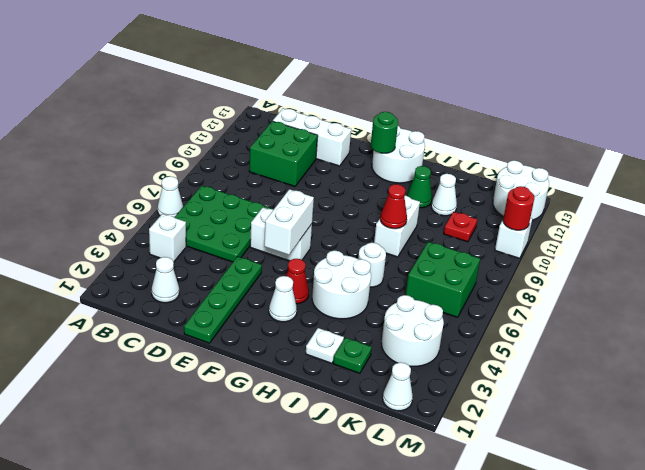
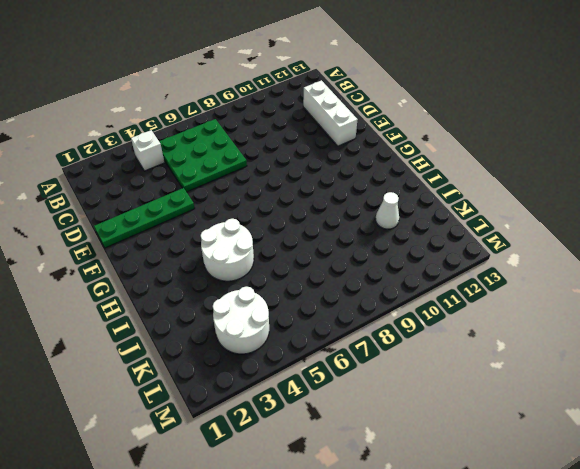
none -> white 1x1 cone [158,176,183,217]
none -> white 1x1 cone [152,257,179,303]
none -> green 2x2 brick [249,121,318,186]

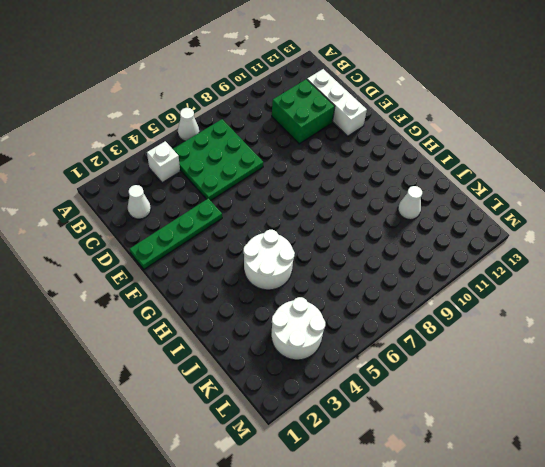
none -> white 1x2 brick [250,207,312,261]
none -> white 1x1 cone [269,276,297,322]
none -> red 1x1 cone [286,259,309,304]

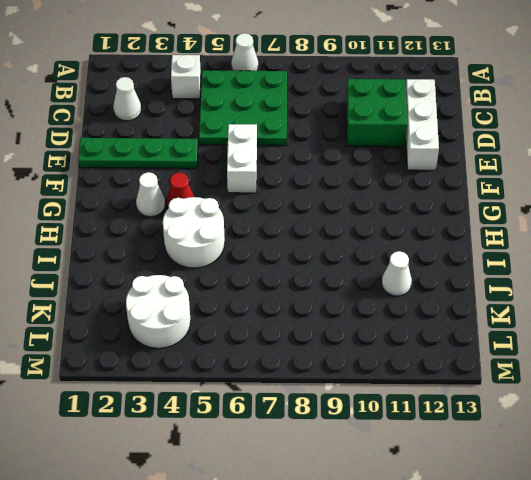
none -> white 2x2 round brick [372,126,425,183]
none -> white 1x1 plate [306,328,344,363]
none -> white 1x1 round brick [358,243,386,287]

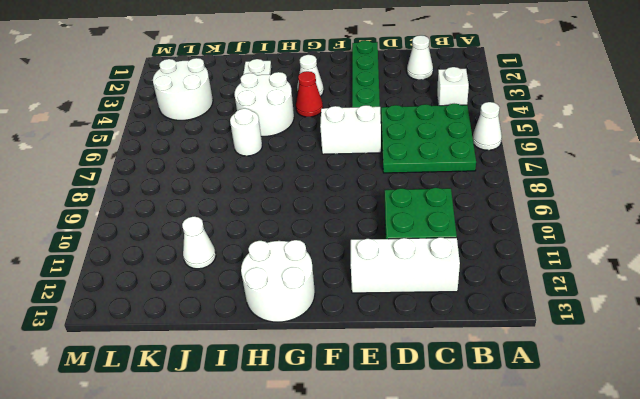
none -> white 1x2 brick [374,196,420,257]
none -> green 1x1 cone [407,166,432,208]
none -> green 1x1 plate [333,338,372,373]

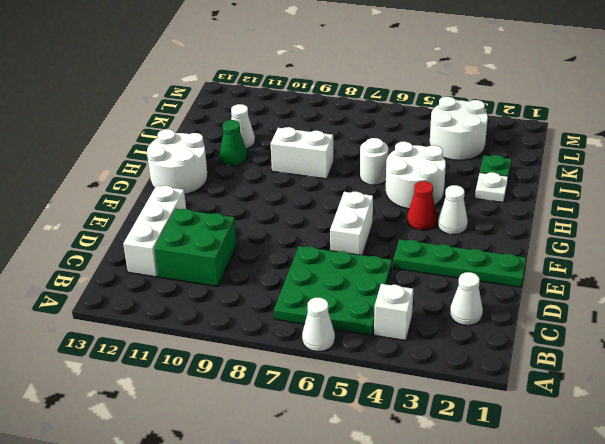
none -> green 2x2 brick [406,242,480,317]
none -> red 1x1 plate [444,212,477,242]
none -> white 1x1 cone [383,363,413,411]

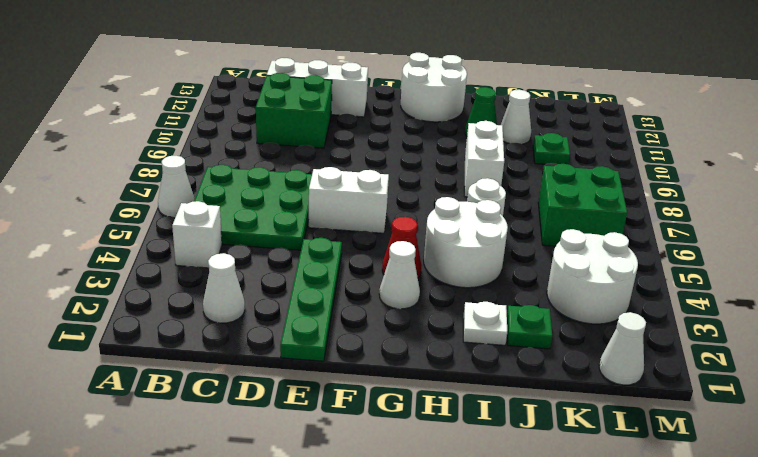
green 1x1 plate [533,133,570,164] -> red 1x1 plate [444,212,477,242]
none -> white 2x2 round brick [493,160,549,220]
none -> white 1x1 brick [495,218,532,258]
none -> white 1x2 brick [264,189,314,255]

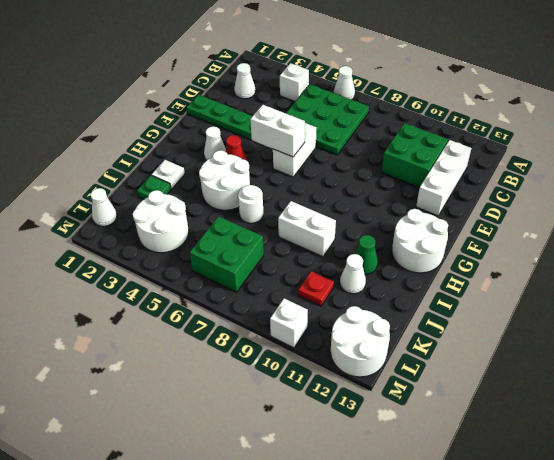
none -> green 1x1 round brick [371,112,398,153]
none -> red 1x1 cone [380,184,407,229]
none -> red 1x1 round brick [503,186,535,230]

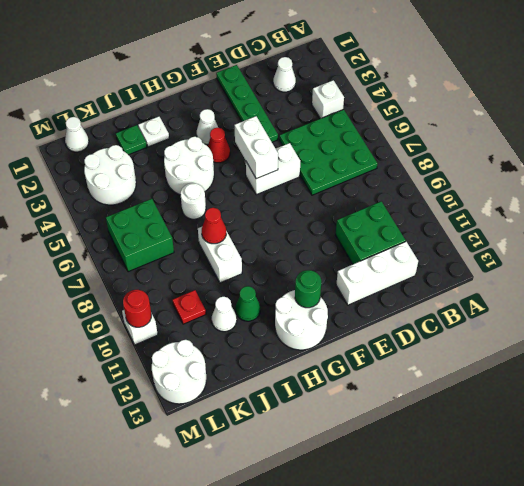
none -> white 1x1 cone [158,176,183,217]

